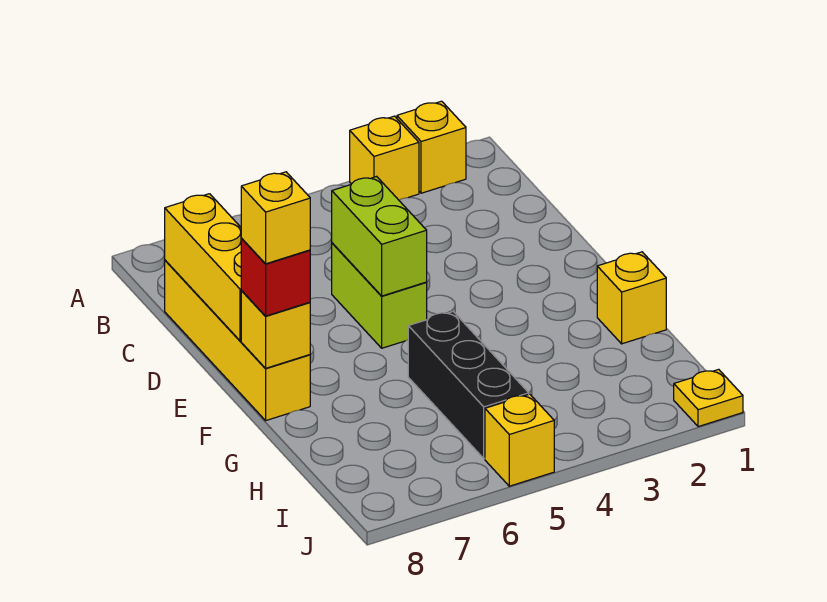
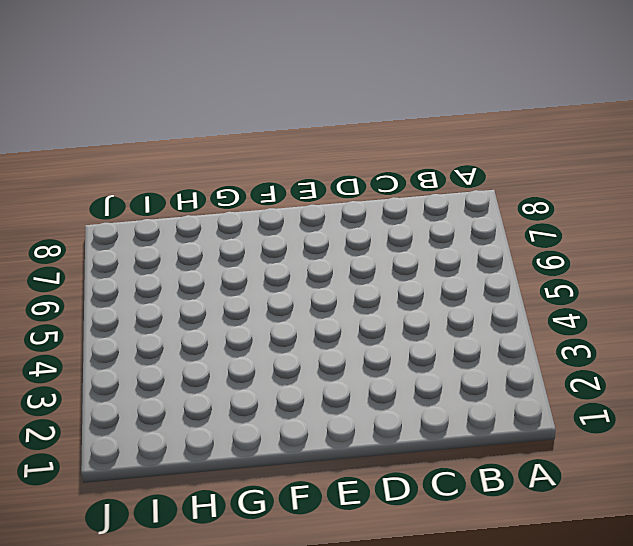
none -> yellow 1x1 brick [397,101,466,193]
none -> yellow 1x1 brick [350,116,419,200]
none -> yellow 1x4 brick [165,260,310,420]

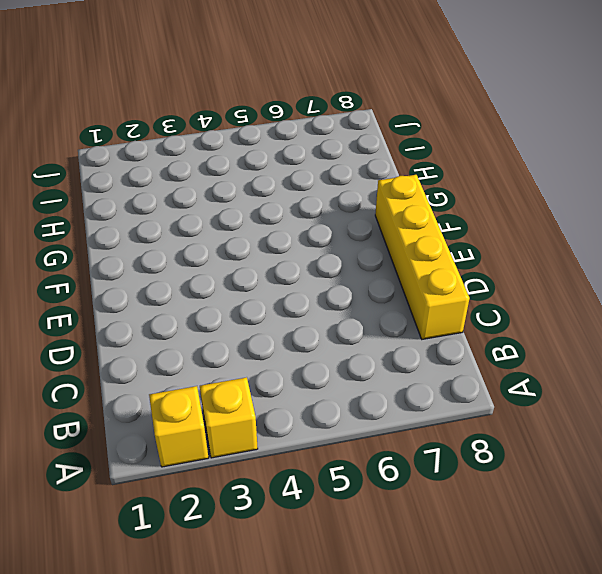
none -> lime 1x2 brick [332,243,427,348]
none -> yellow 1x1 brick [597,252,666,344]
none -> black 1x3 brick [408,312,529,459]

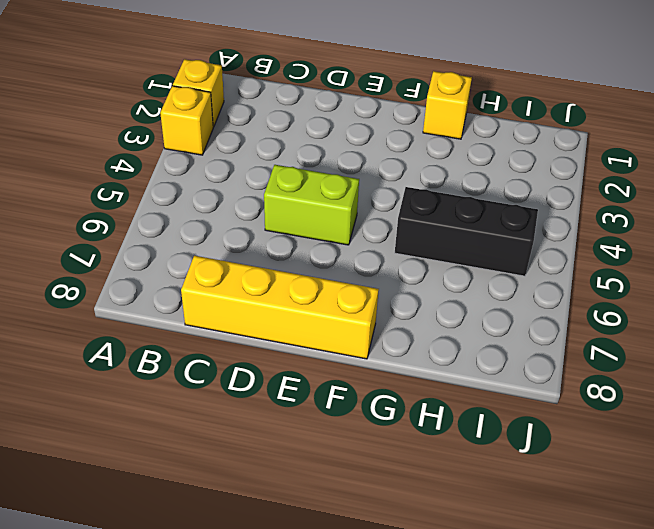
none -> yellow 1x1 plate [674,369,743,427]
none -> yellow 1x1 brick [485,394,554,486]
none -> yellow 1x3 brick [165,194,241,341]

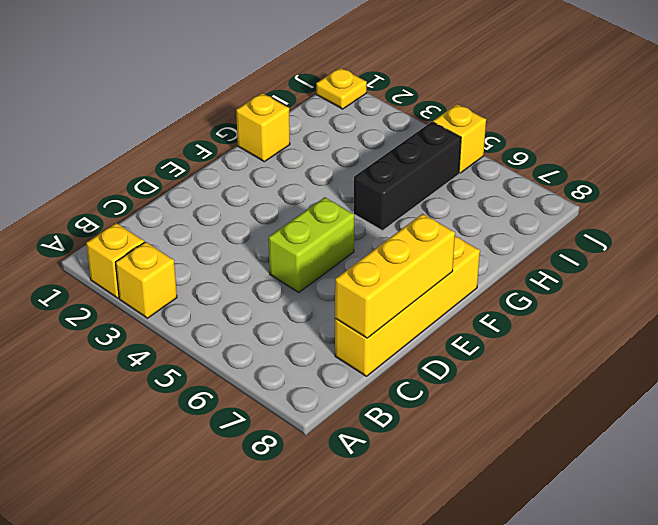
none -> lime 1x2 brick [332,176,427,296]
none -> yellow 1x1 brick [241,291,310,368]
none -> red 1x1 brick [241,238,310,316]

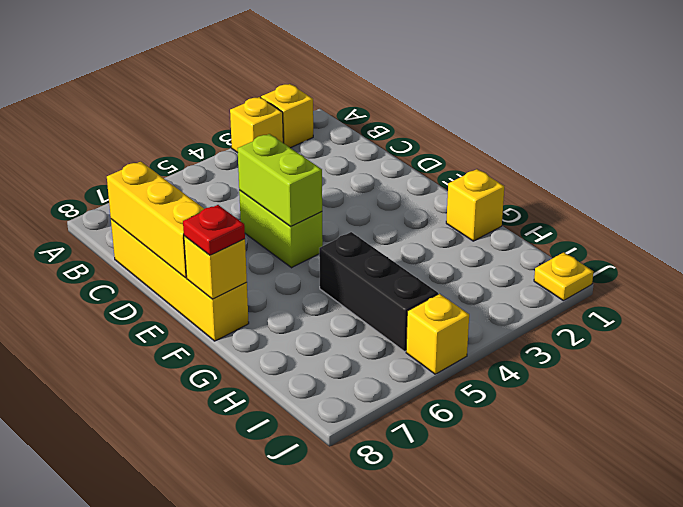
red 1x1 plate [183,205,245,255] -> red 1x1 brick [241,238,310,316]
none -> yellow 1x1 brick [241,172,310,264]

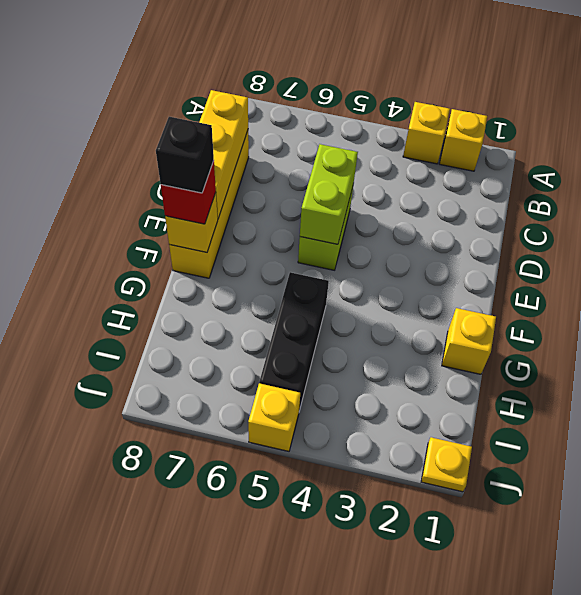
black 1x1 brick [156,117,214,193] -> yellow 1x1 brick [241,172,310,264]

